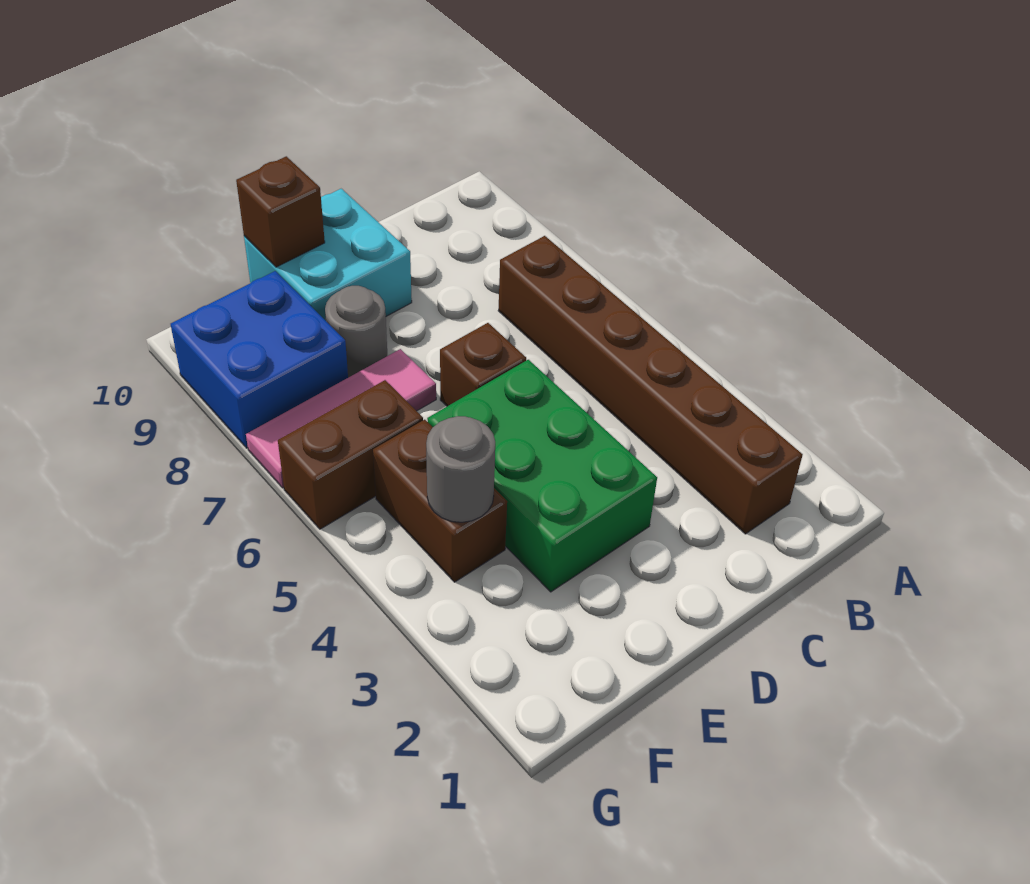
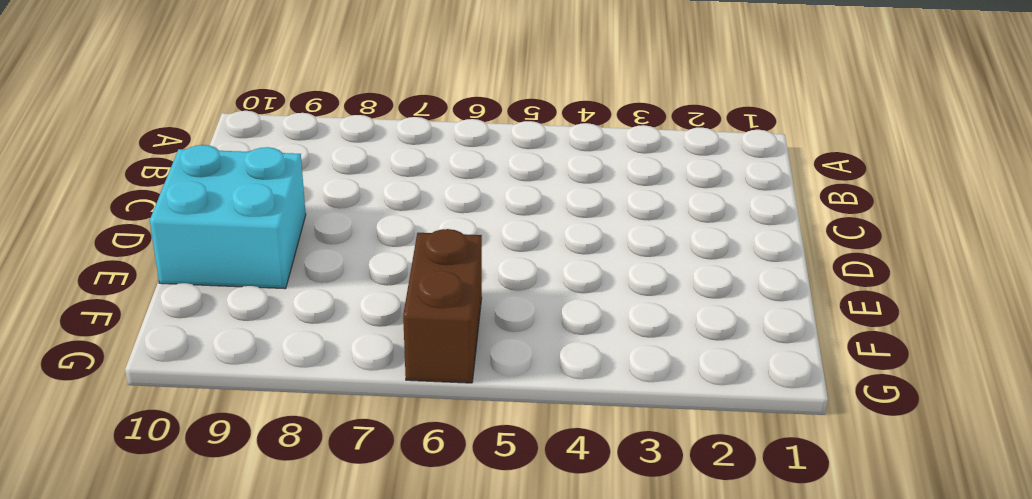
none -> brown 1x6 brick [498,236,803,534]
none -> green 2x3 brick [427,360,657,592]

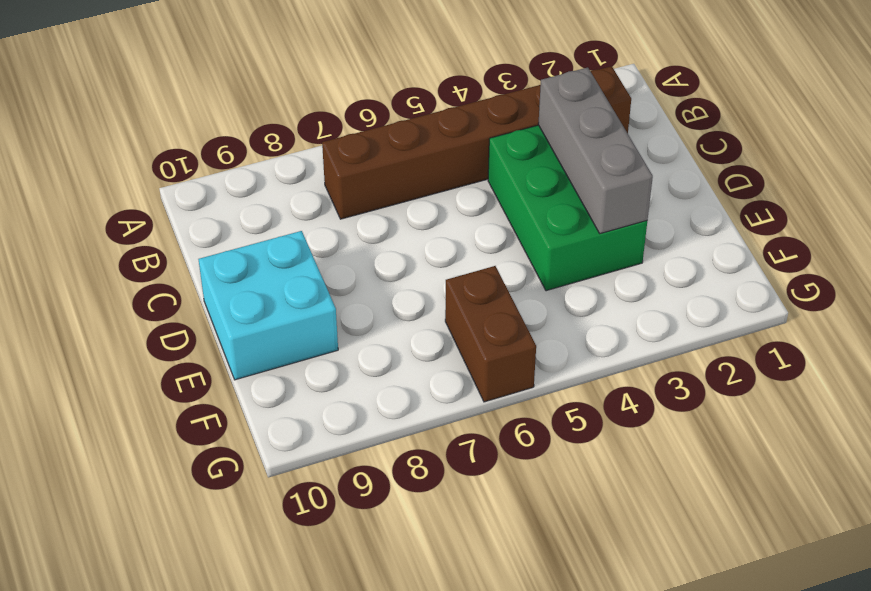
green 2x3 brick [488,125,647,291] -> green 2x3 brick turned to [427,360,657,592]
grey 1x3 brick [538,68,653,234] -> none
none -> brown 1x1 brick [440,323,526,406]
none -> pink 1x3 tile [246,349,436,488]

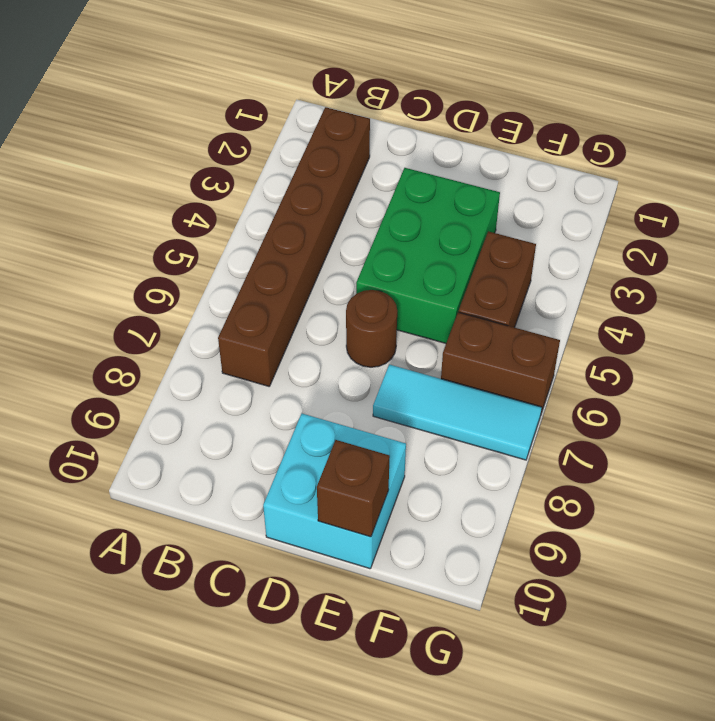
brown 1x1 round brick [346,290,397,367] -> brown 1x1 brick [440,323,526,406]
cyan 1x3 tile [373,364,542,460] -> pink 1x3 tile [246,349,436,488]
none -> grey 1x1 round brick [325,286,387,378]
none -> blue 2x2 brick [171,271,348,448]

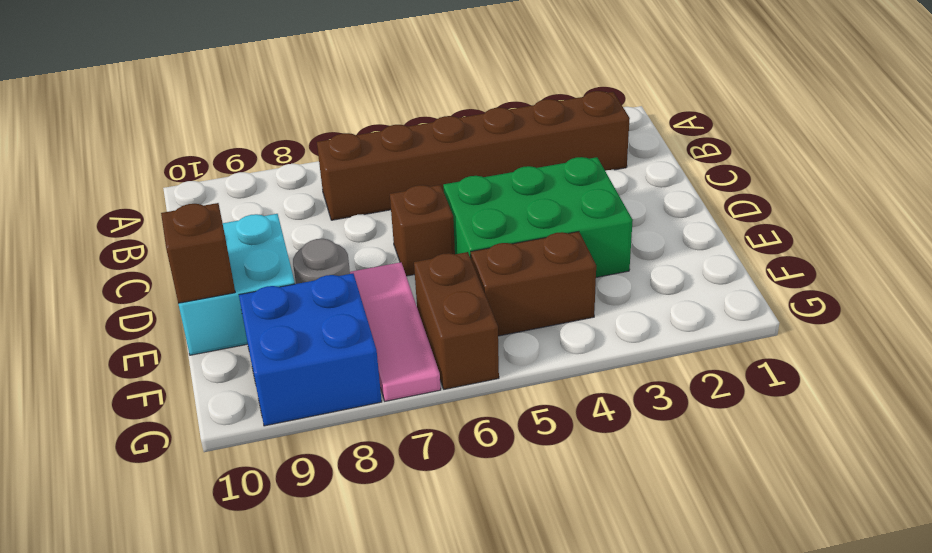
none -> grey 1x1 round brick [426,416,495,522]

